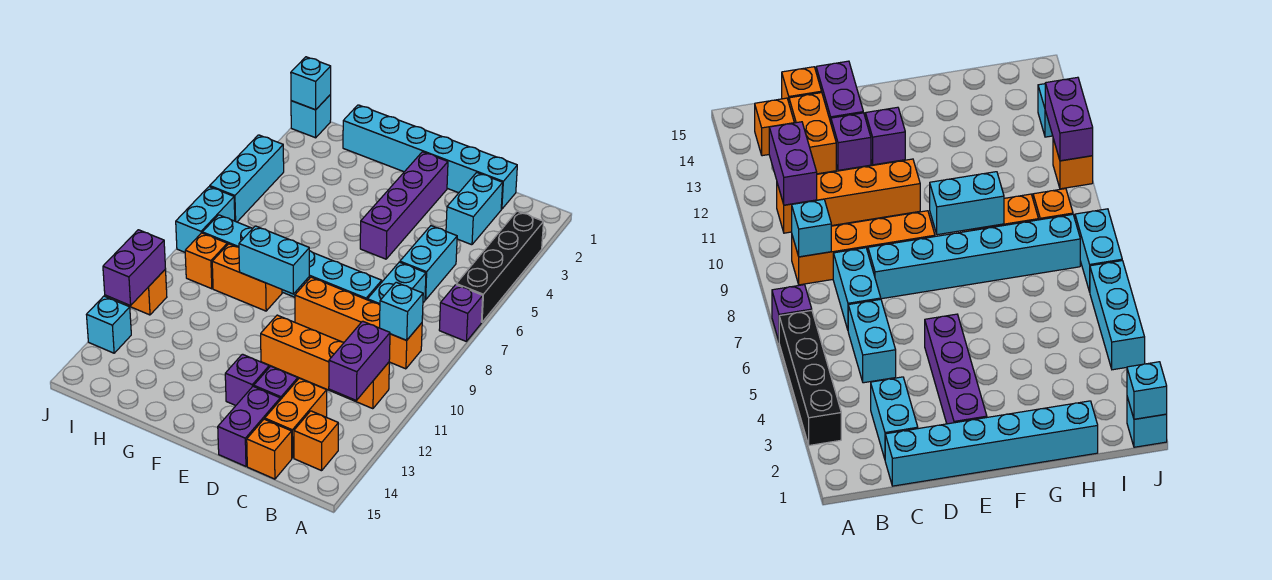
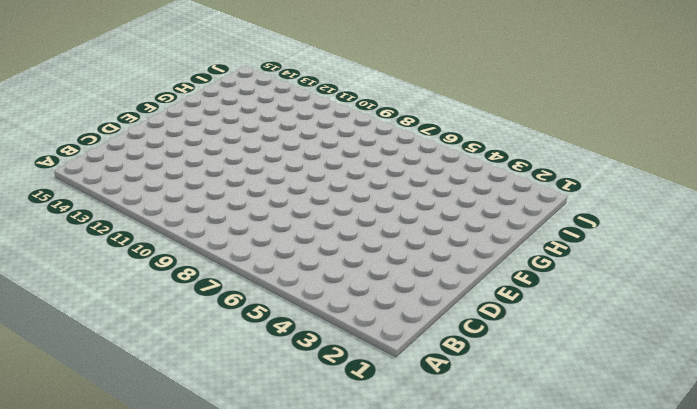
none -> black 1x4 brick [456,211,543,322]
none -> purple 1x1 brick [439,285,483,341]
none -> orange 1x4 brick [295,277,422,369]

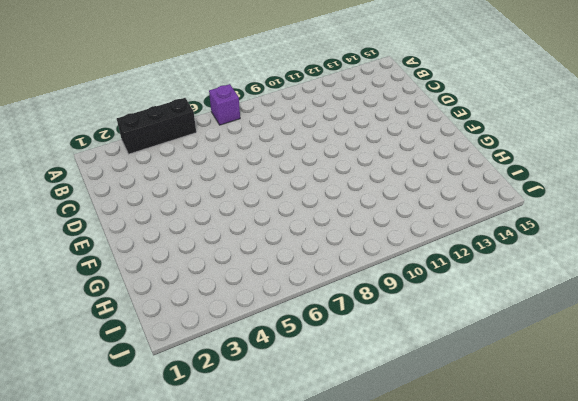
black 1x3 brick [117,98,196,154] -> black 1x4 brick [456,211,543,322]
none -> orange 1x4 brick [295,277,422,369]
none -> orange 1x4 brick [261,315,389,409]
none -> orange 1x1 brick [294,411,338,471]

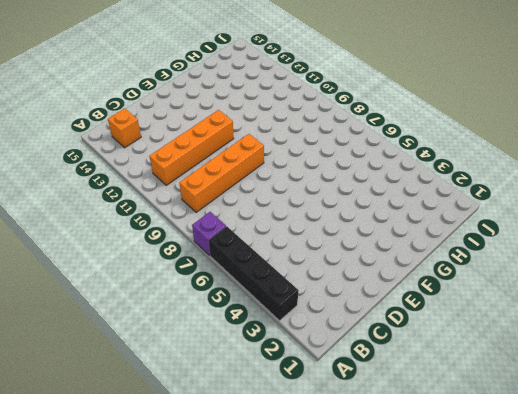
none -> cyan 1x6 brick [343,105,517,209]
none -> cyan 1x2 brick [446,172,503,245]
none -> cyan 1x2 brick [400,226,457,300]

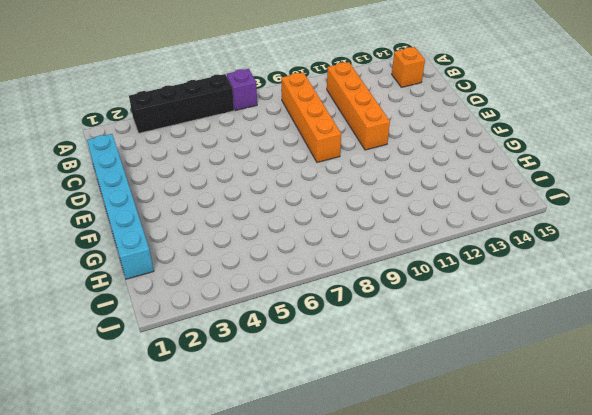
none -> cyan 1x2 brick [446,172,503,245]
none -> cyan 1x2 brick [400,226,457,300]
none -> cyan 1x2 brick [368,262,426,305]

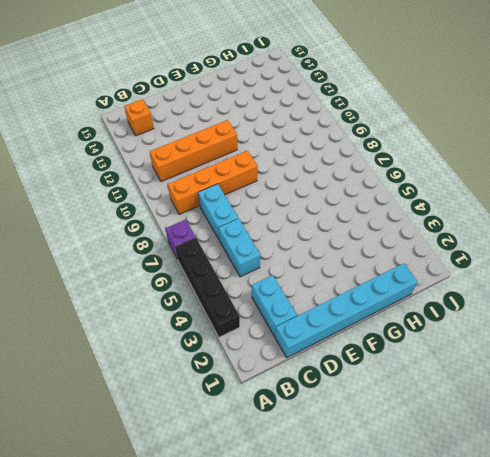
none -> orange 1x2 brick [265,378,327,458]
none -> orange 1x1 brick [247,419,292,479]
none -> cyan 1x6 brick [202,215,382,300]

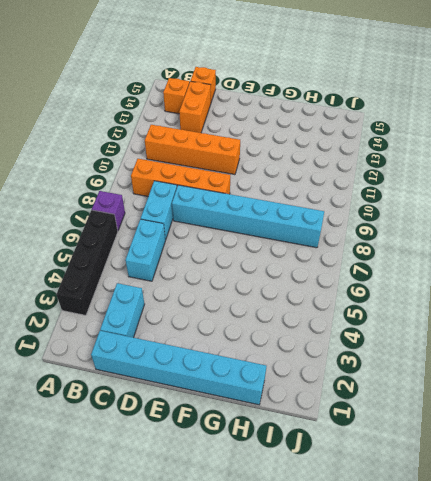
none -> purple 1x1 brick [254,366,298,400]
none -> purple 1x2 brick [218,386,280,466]
none -> purple 1x4 brick [360,152,448,259]

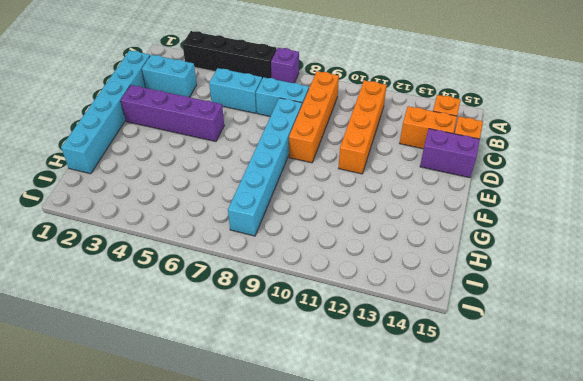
none -> purple 1x1 brick [254,366,298,400]
none -> purple 1x1 brick [225,354,269,405]
none -> orange 1x2 brick [212,244,282,311]

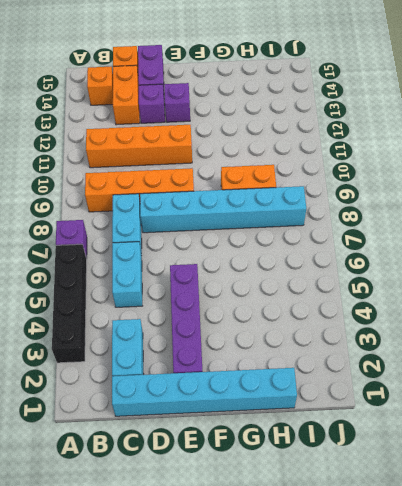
none -> orange 1x1 brick [185,233,227,289]
none -> cyan 1x1 brick [291,95,331,138]
none -> cyan 1x3 brick [210,135,284,222]

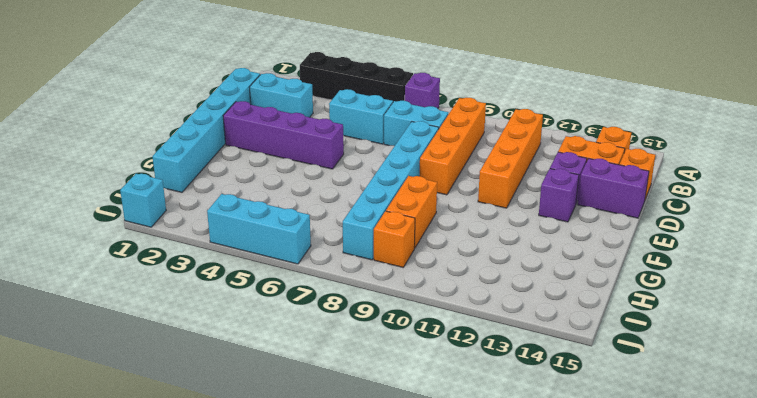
none -> cyan 1x2 brick [176,187,235,252]
none -> orange 1x1 brick [124,269,167,315]
none -> cyan 1x1 brick [86,296,131,353]

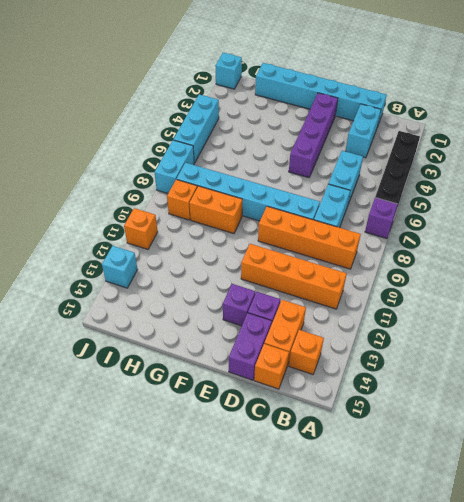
none -> cyan 1x1 brick [380,282,423,340]
none -> purple 1x2 brick [329,321,390,401]
none -> cyan 1x2 brick [239,226,309,294]

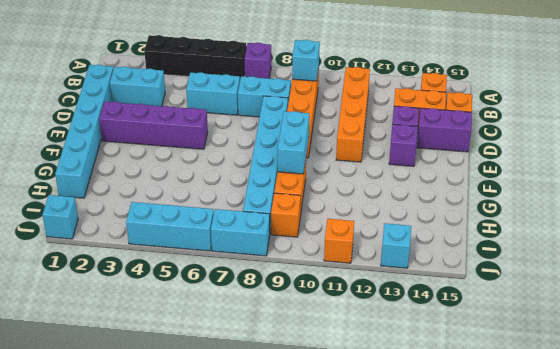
none -> purple 1x2 brick [329,321,390,401]
none -> cyan 1x1 brick [291,57,331,110]
none -> purple 1x2 brick [103,230,165,306]

